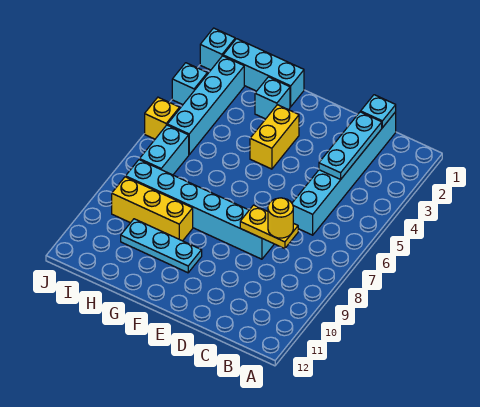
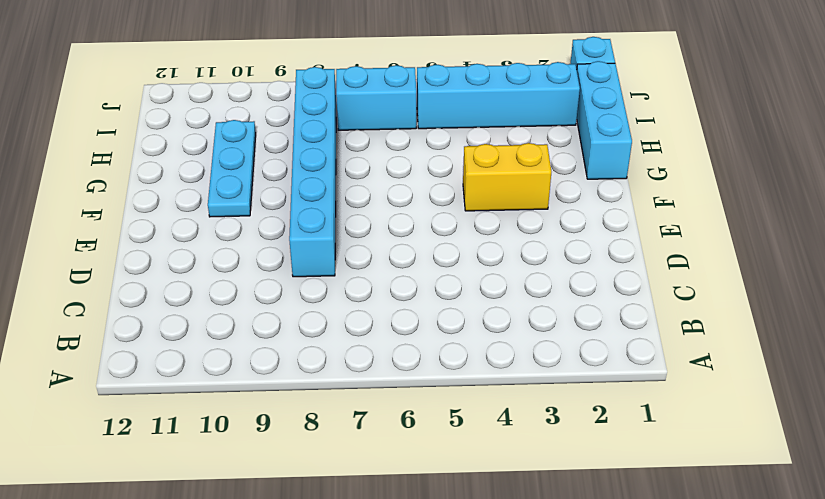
none -> cyan 1x6 brick [292,112,396,235]
none -> cyan 1x1 brick [255,77,290,119]
none -> yellow 1x3 brick [112,177,193,241]

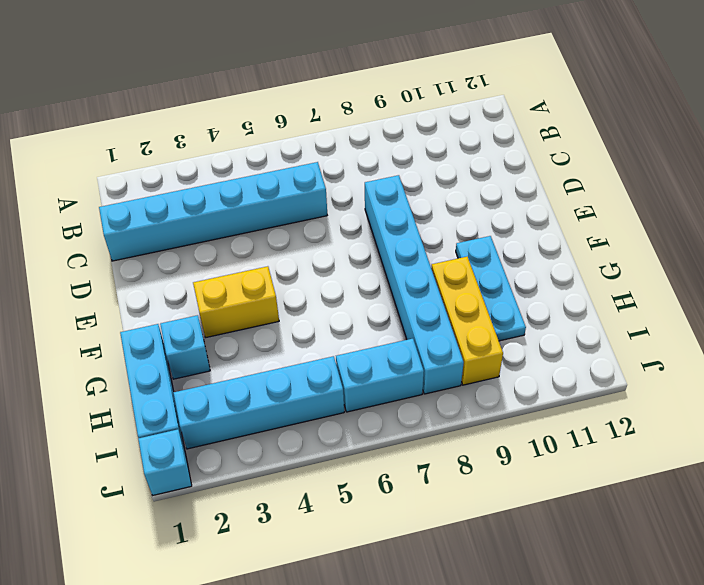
none -> cyan 1x1 brick [172,63,207,105]
none -> yellow 1x1 brick [145,97,180,139]
none -> cyan 1x1 plate [361,95,396,128]

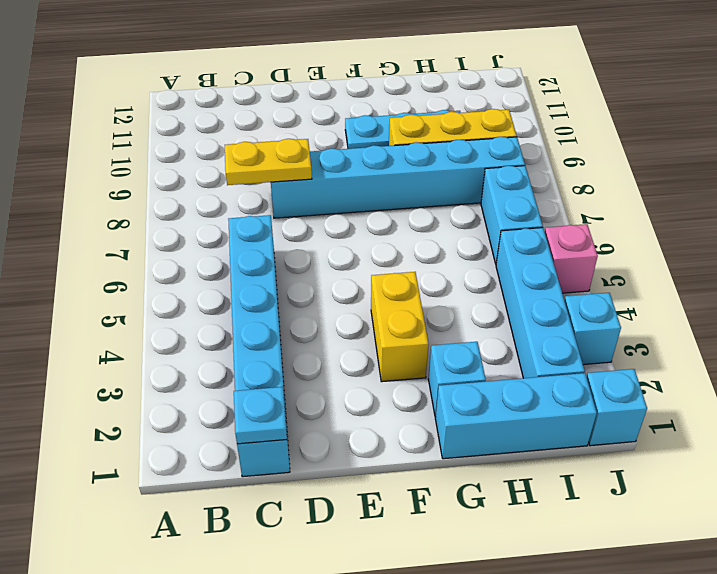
pink 1x1 brick [545,224,598,293] -> yellow 1x1 brick [145,97,180,139]
none -> cyan 1x3 plate [319,112,382,179]
none -> yellow 1x1 round brick [268,198,293,238]

